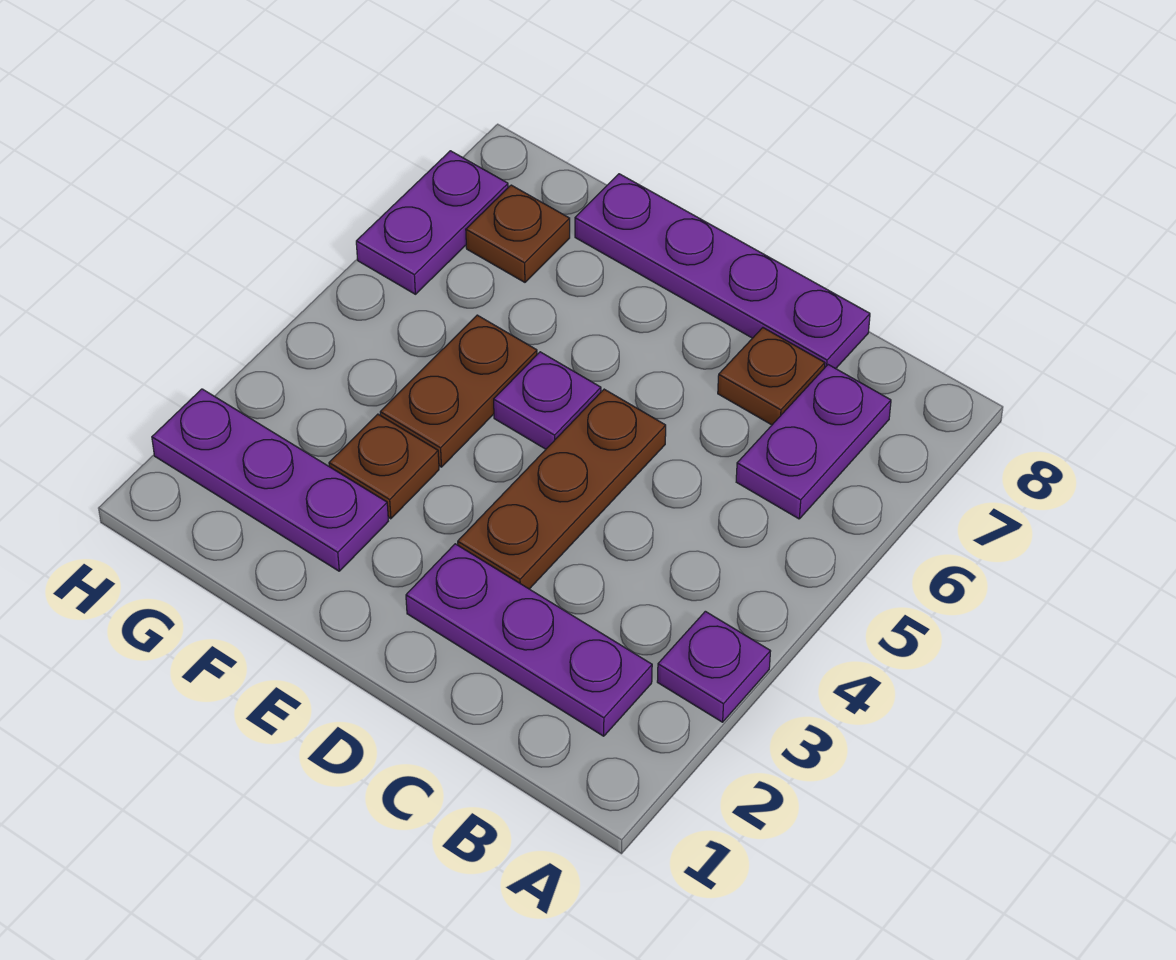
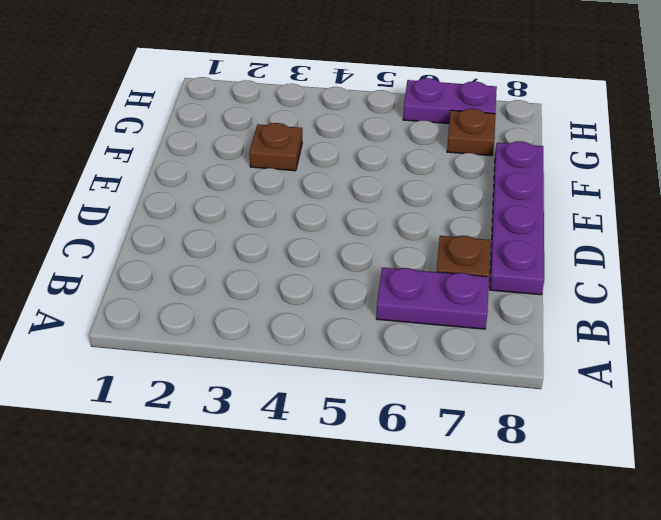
none -> purple 1x1 plate [657,611,771,722]
none -> purple 1x3 plate [406,544,652,736]
none -> brown 1x3 plate [458,389,666,589]

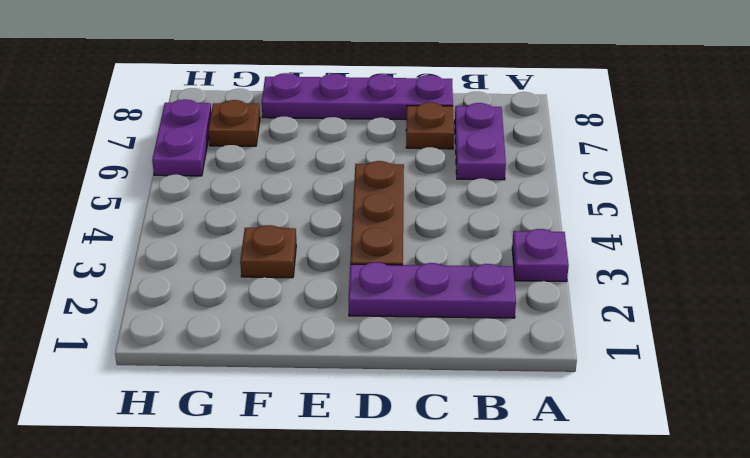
none -> purple 1x1 plate [494,352,601,449]
none -> purple 1x3 plate [152,389,388,571]
none -> brown 1x2 plate [380,315,537,467]

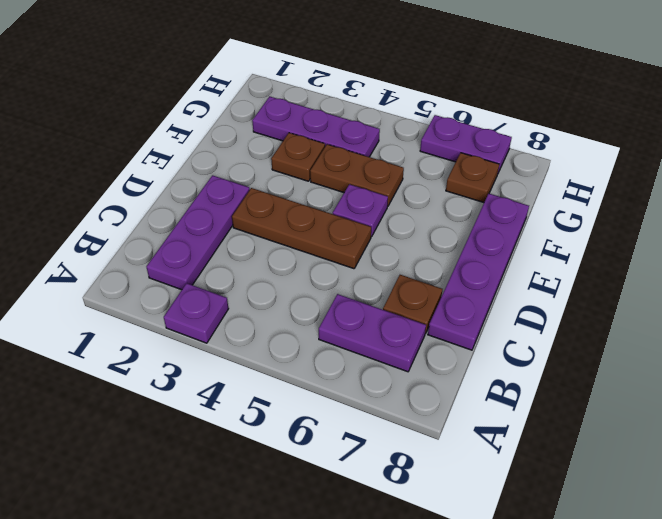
purple 1x3 plate [252,97,380,157] -> purple 1x3 plate turned to [152,389,388,571]

